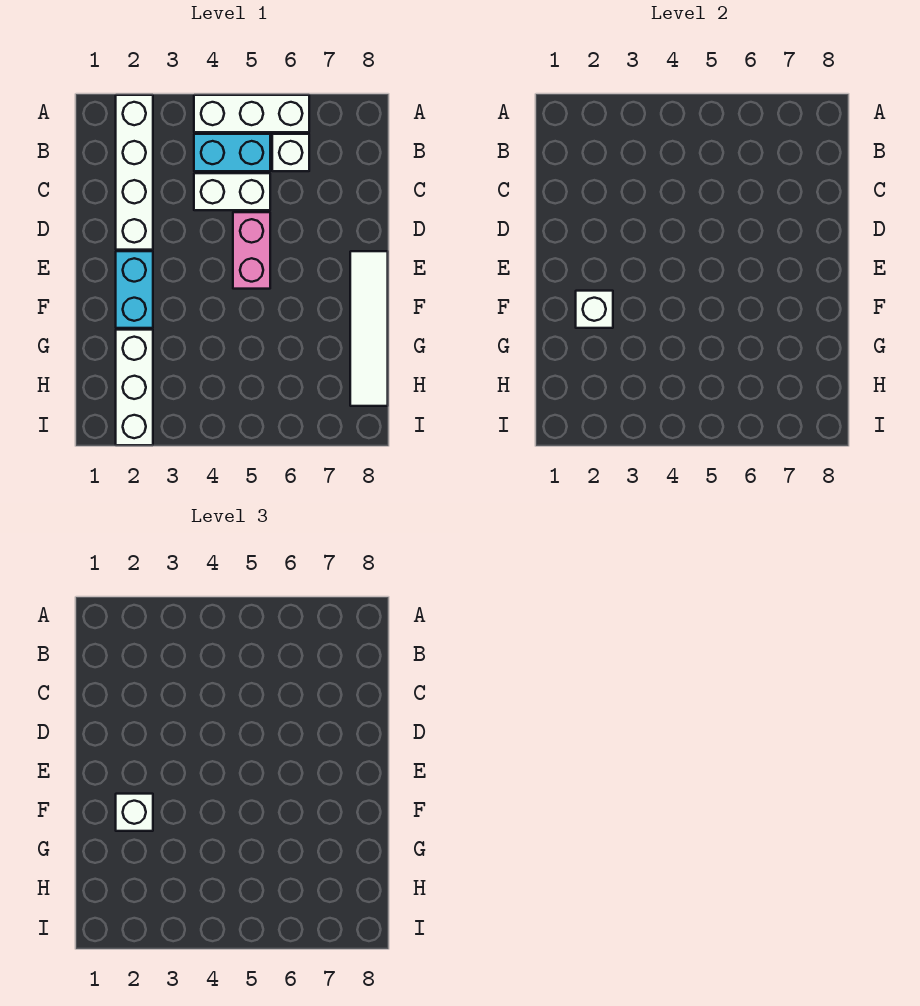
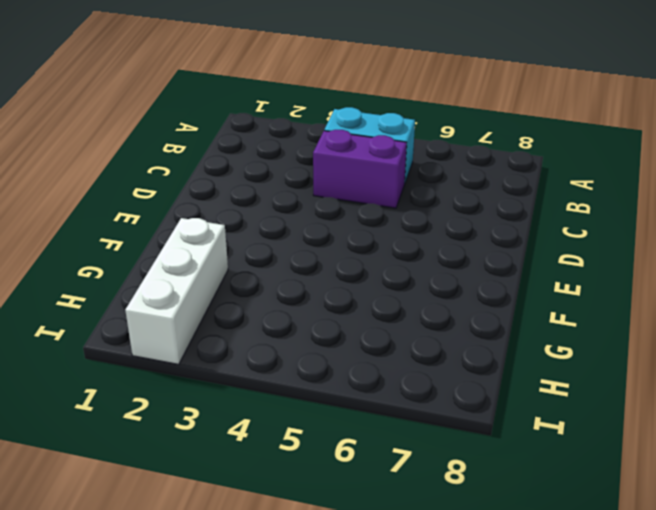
purple 1x2 brick [313,130,407,208] -> white 1x2 brick [194,173,270,210]
none -> white 1x4 brick [116,95,153,250]
none -> white 1x3 brick [194,95,309,132]

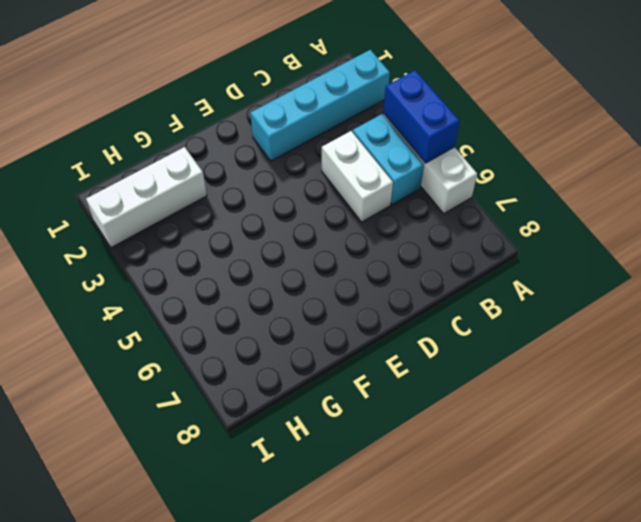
cyan 1x4 brick [250,50,390,161] -> white 1x4 brick [116,95,153,250]
blue 1x2 brick [383,70,460,163] -> none
none -> white 1x1 brick [272,134,309,171]
none -> pink 1x2 brick [233,212,270,289]

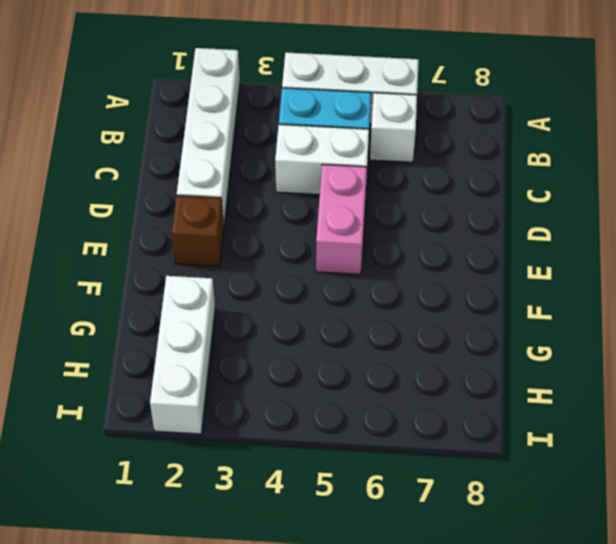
brown 1x1 brick [172,195,224,267] -> cyan 1x2 brick [116,251,153,328]
none -> white 1x4 tile [350,251,388,406]
none -> white 1x1 brick [576,291,613,328]

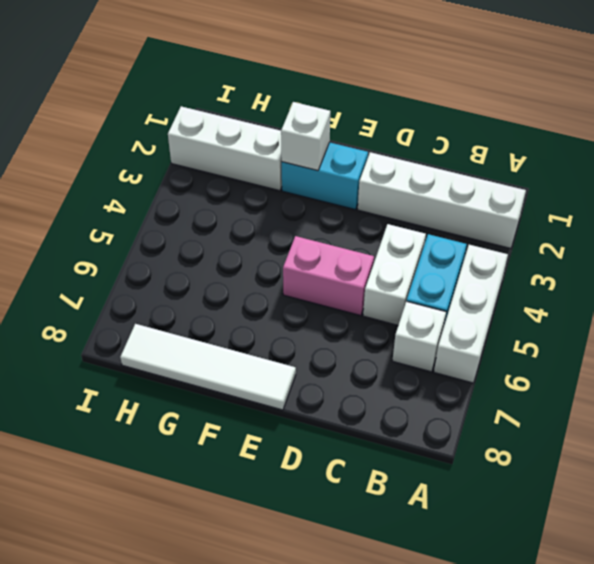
none -> white 1x1 brick [116,794,153,831]

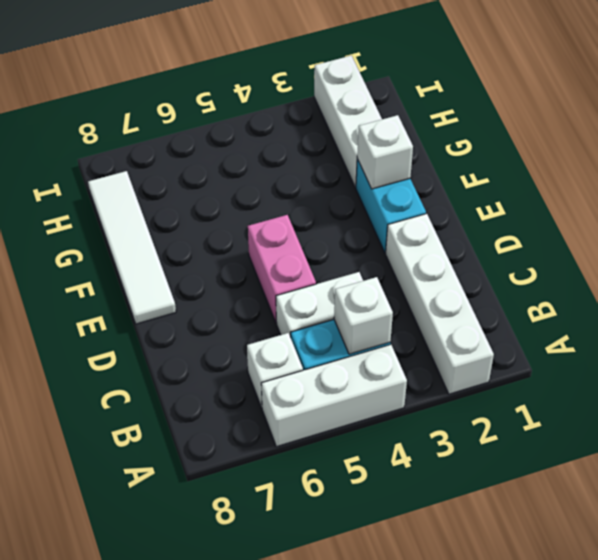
white 1x1 brick [334,277,393,354] -> white 1x1 brick moved to [116,794,153,831]

